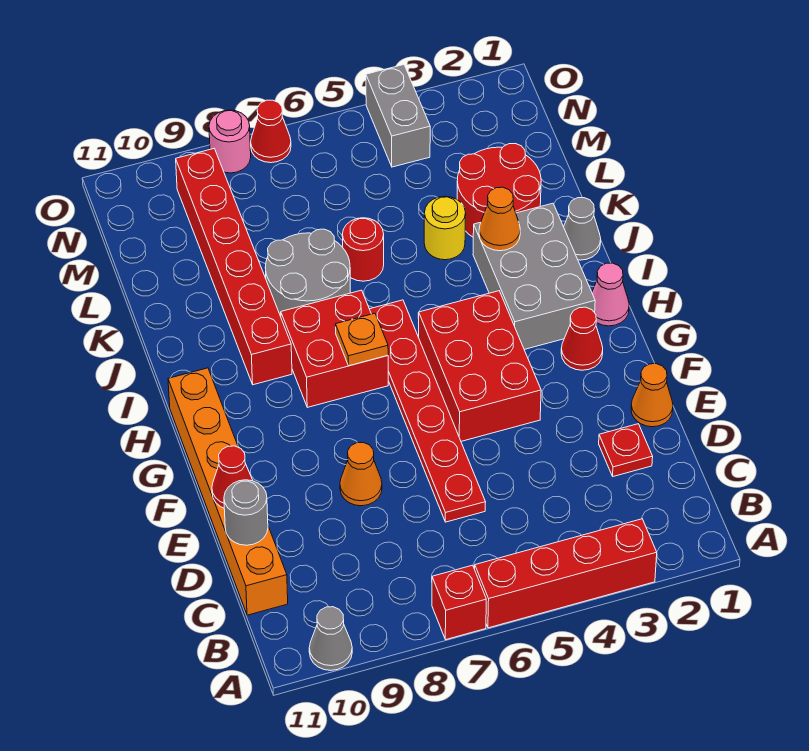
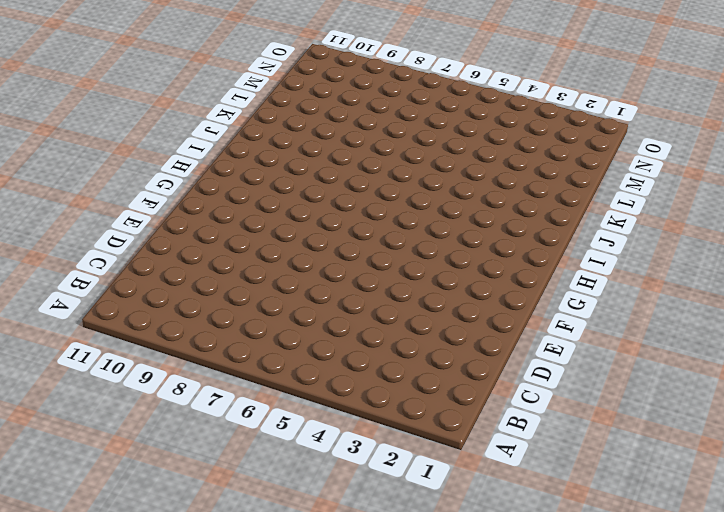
none -> red 1x4 brick [474,519,657,628]
none -> red 1x1 brick [432,565,486,640]
none -> grey 1x1 cone [309,607,352,670]

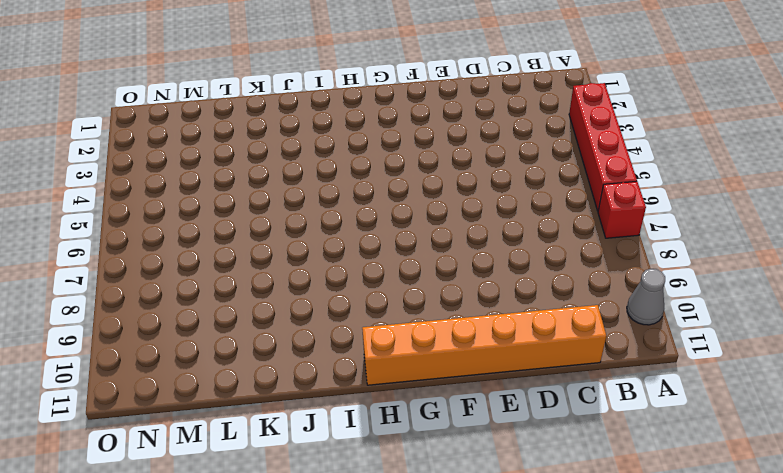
none -> red 1x1 plate [599,424,653,476]
none -> red 1x6 plate [370,300,486,522]
none -> orange 1x1 cone [631,364,673,427]

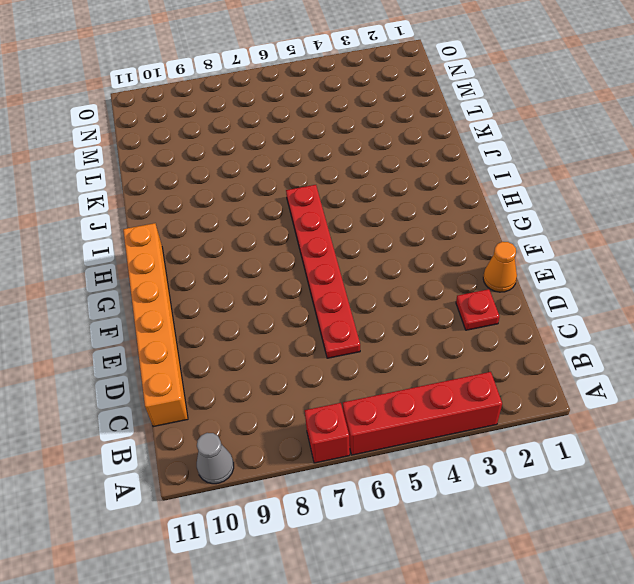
none -> orange 1x1 cone [340,442,382,506]
none -> red 2x3 brick [419,291,541,441]
none -> red 1x1 cone [561,307,603,370]

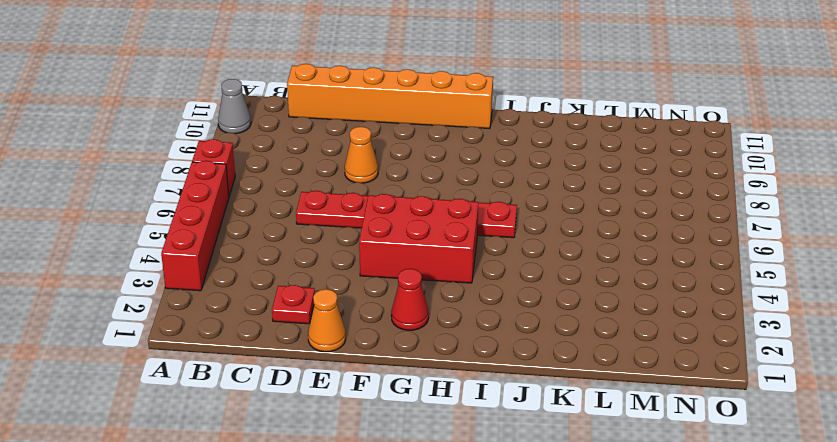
none -> pink 1x1 cone [592,263,629,326]
none -> grey 2x3 brick [473,203,595,349]
none -> red 2x2 brick [281,290,388,407]

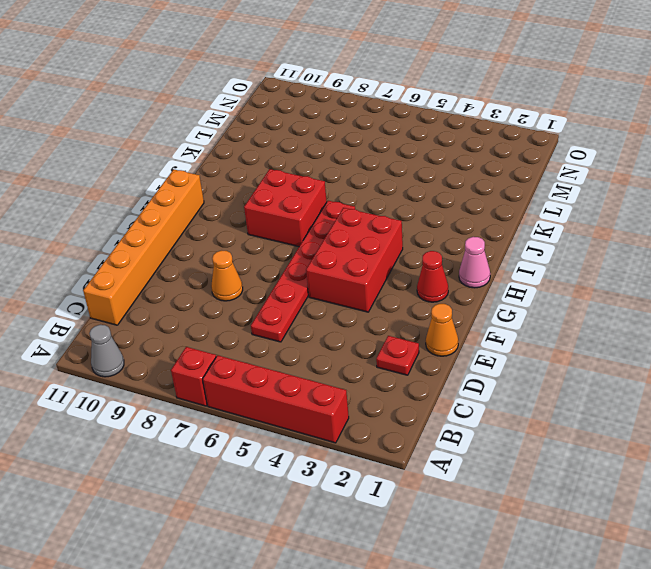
none -> grey 2x3 brick [473,203,595,349]
none -> red 1x6 brick [176,149,292,385]
none -> grey 1x1 cone [564,198,601,260]

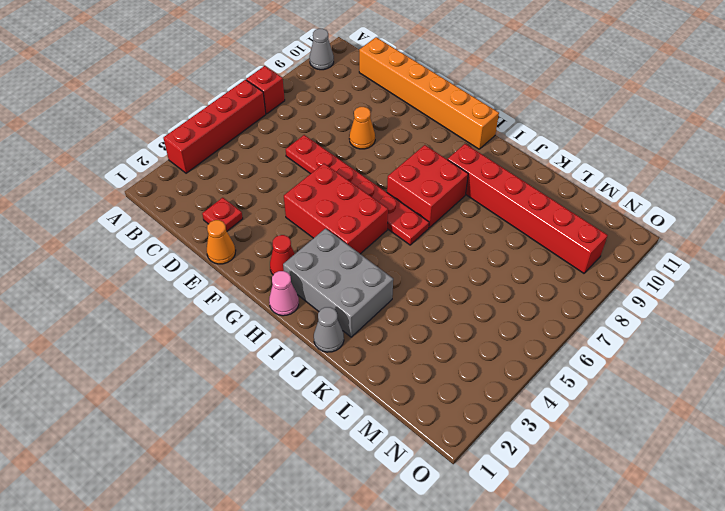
none -> grey 2x2 round brick [265,229,350,317]
none -> red 2x2 round brick [457,144,541,237]
none -> yellow 1x1 round brick [424,196,466,260]

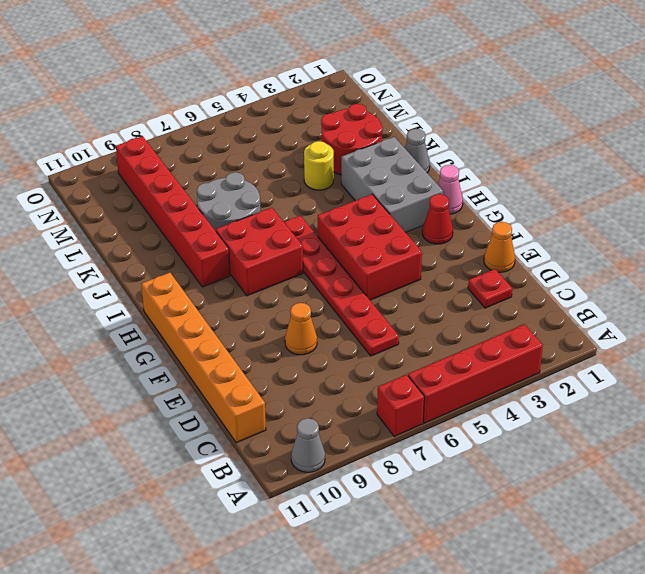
none -> red 1x1 round brick [342,218,384,281]
none -> grey 1x2 brick [366,65,430,167]
none -> red 1x1 cone [251,100,291,163]

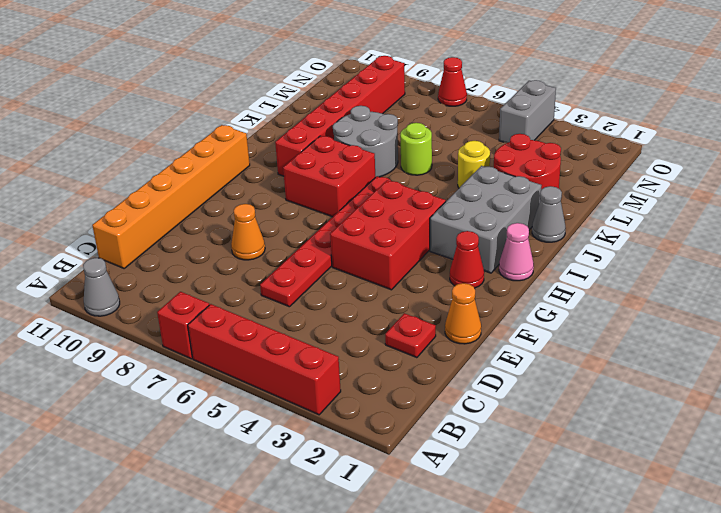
lime 1x1 round brick [400,123,432,175] -> red 1x1 round brick [342,218,384,281]
none -> pink 1x1 round brick [209,110,251,173]
none -> grey 1x1 round brick [224,480,268,545]
none -> red 1x1 cone [212,446,253,508]

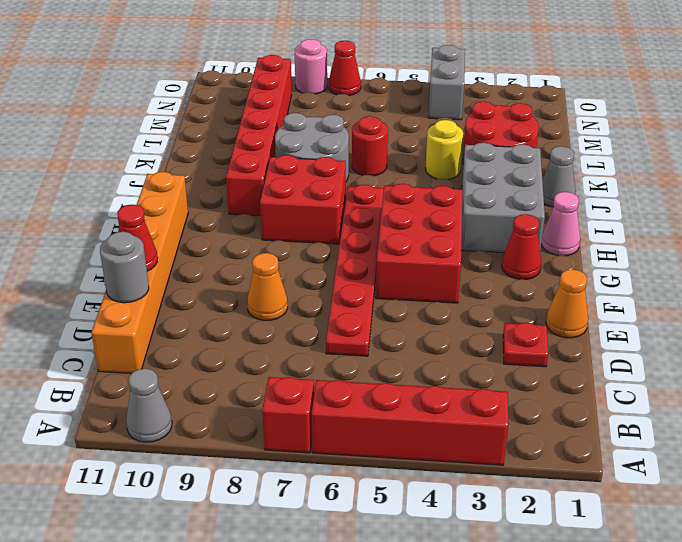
none -> orange 1x1 plate [336,313,388,366]
none -> orange 1x1 cone [479,187,520,251]

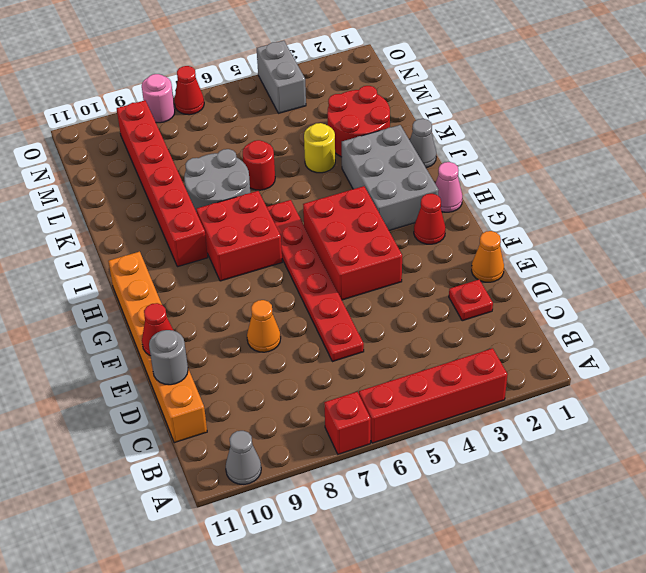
none -> orange 1x1 plate [336,313,388,366]
none -> orange 1x1 cone [479,187,520,251]

